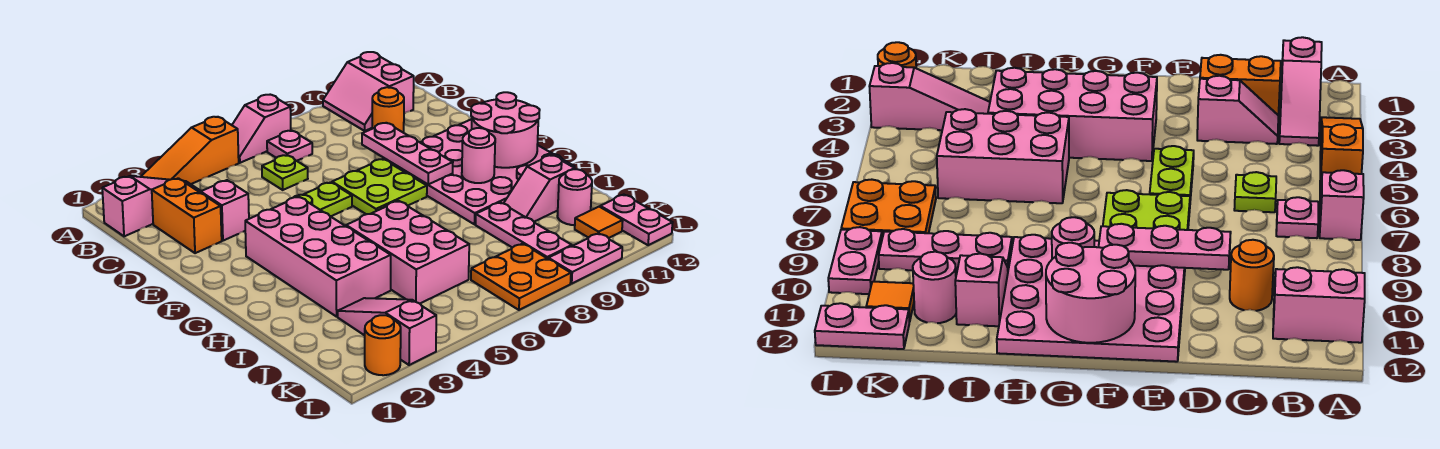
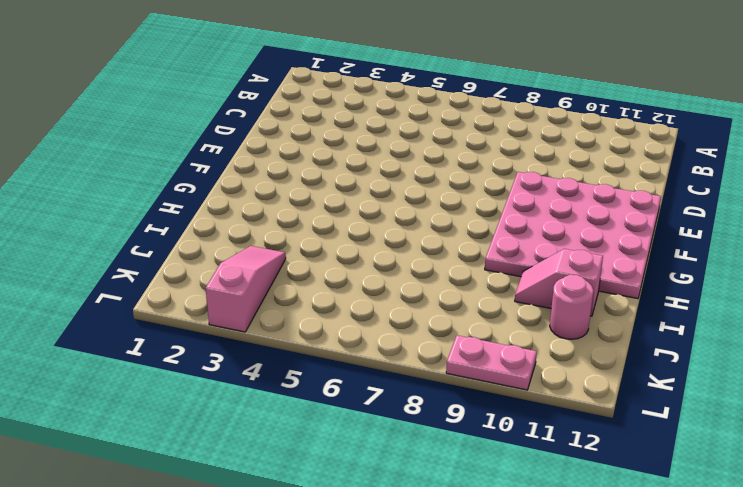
none -> orange 1x3 slope [141,117,239,184]
none -> pink 1x2 slope [232,95,291,163]
none -> pink 2x2 slope [323,52,414,131]

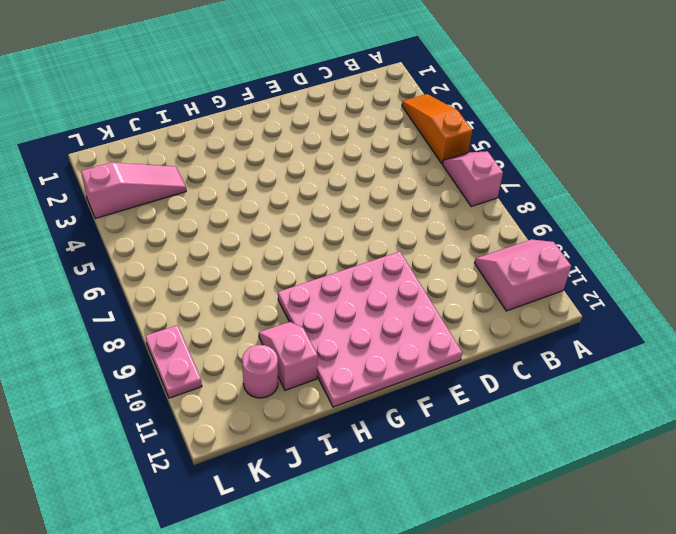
none -> pink 1x3 slope [102,176,201,236]
none -> pink 1x1 plate [267,131,312,161]
none -> orange 1x2 brick [152,178,222,253]

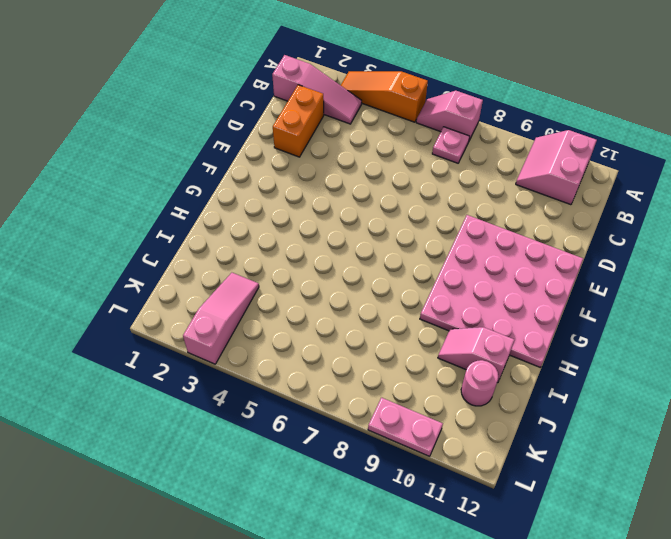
none -> pink 1x2 slope [200,180,249,241]
none -> lime 1x1 plate [262,155,308,190]
none -> orange 1x1 round brick [372,87,404,133]

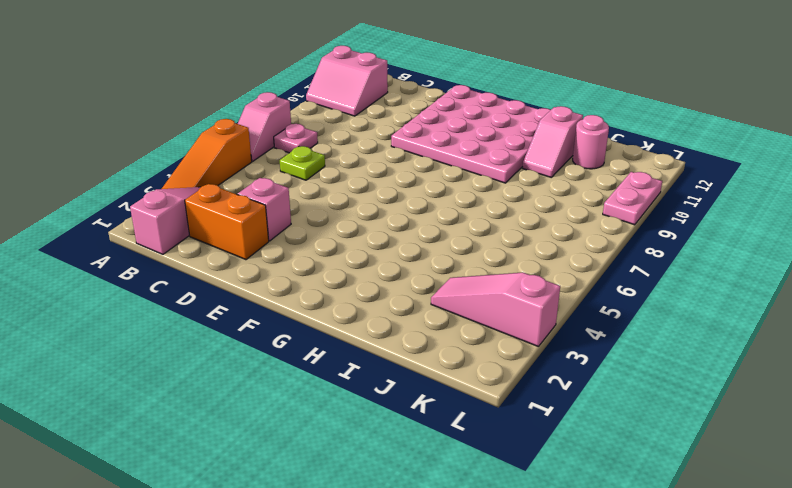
none -> orange 1x1 round brick [372,87,404,133]
none -> lime 1x2 plate [293,182,352,216]
none -> lime 2x2 plate [332,159,427,214]

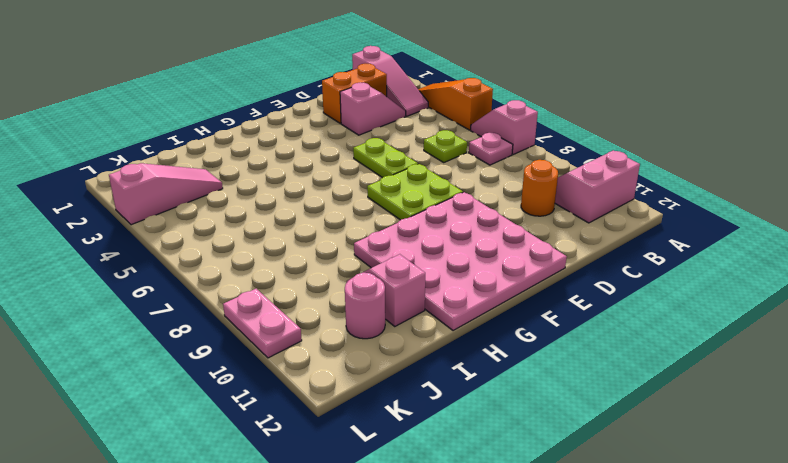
none -> pink 2x4 brick [245,197,391,317]
none -> pink 2x3 brick [346,201,469,303]
none -> pink 1x3 plate [476,202,572,259]

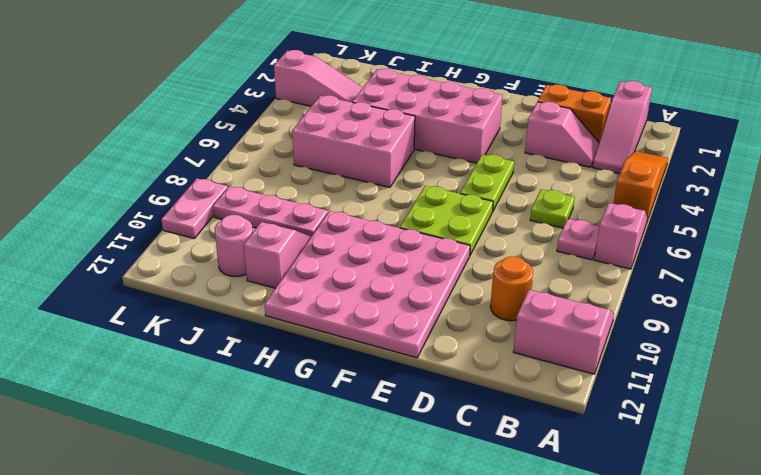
none -> orange 2x2 plate [471,244,571,310]
none -> orange 1x1 tile [575,207,623,238]
none -> pink 1x2 plate [600,195,673,245]

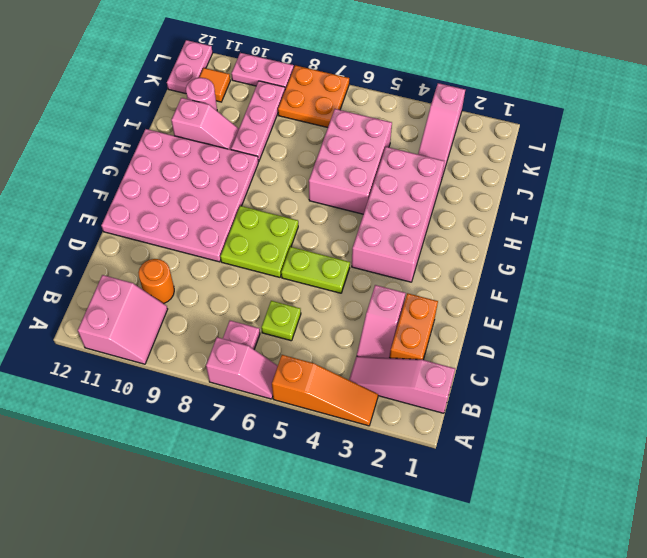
none -> orange 1x1 round brick [365,315,401,375]
none -> pink 1x3 plate [362,123,453,184]
none -> pink 2x2 round brick [471,92,540,168]

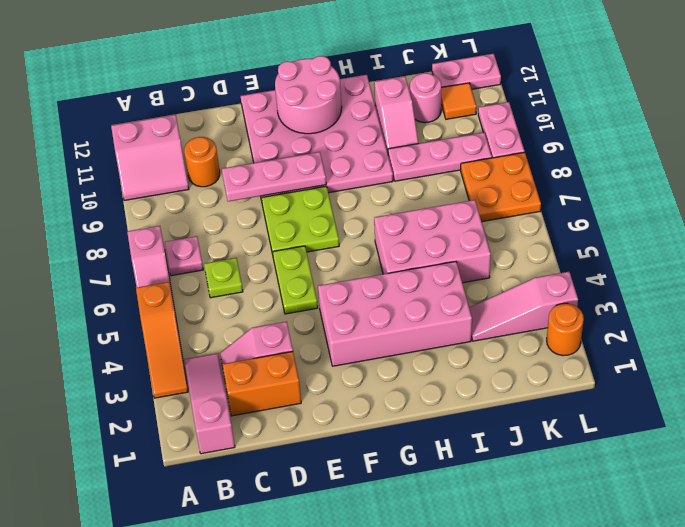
none -> pink 1x1 round brick [462,128,495,183]

